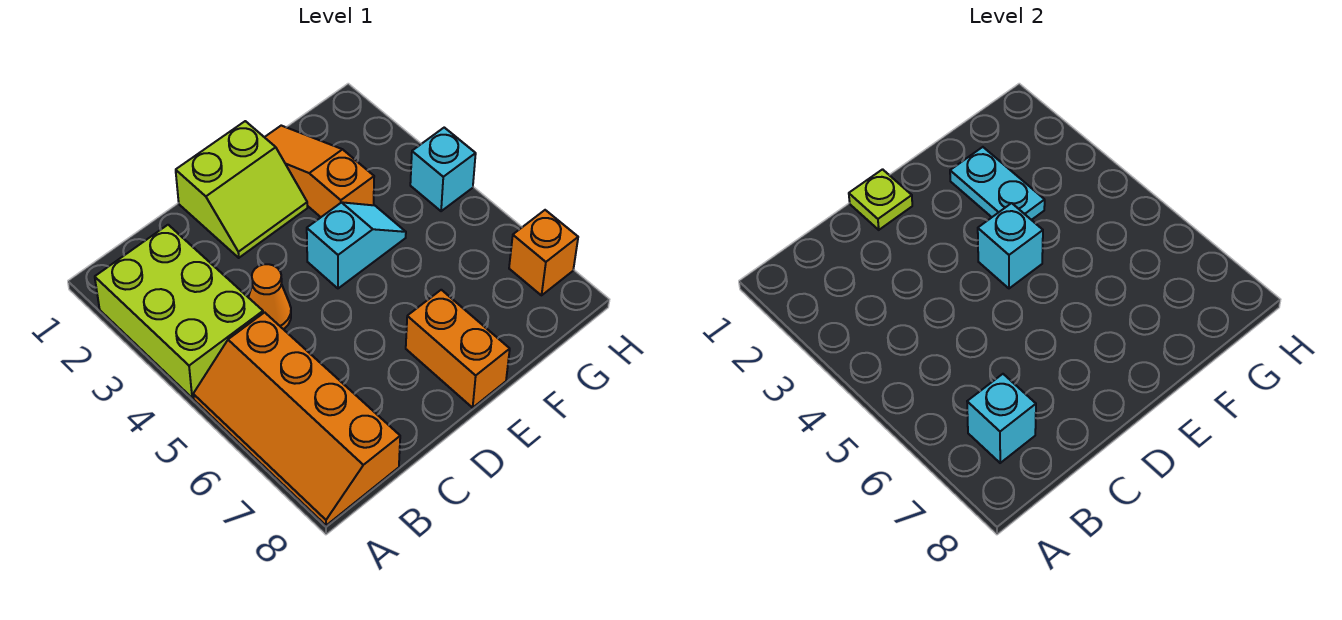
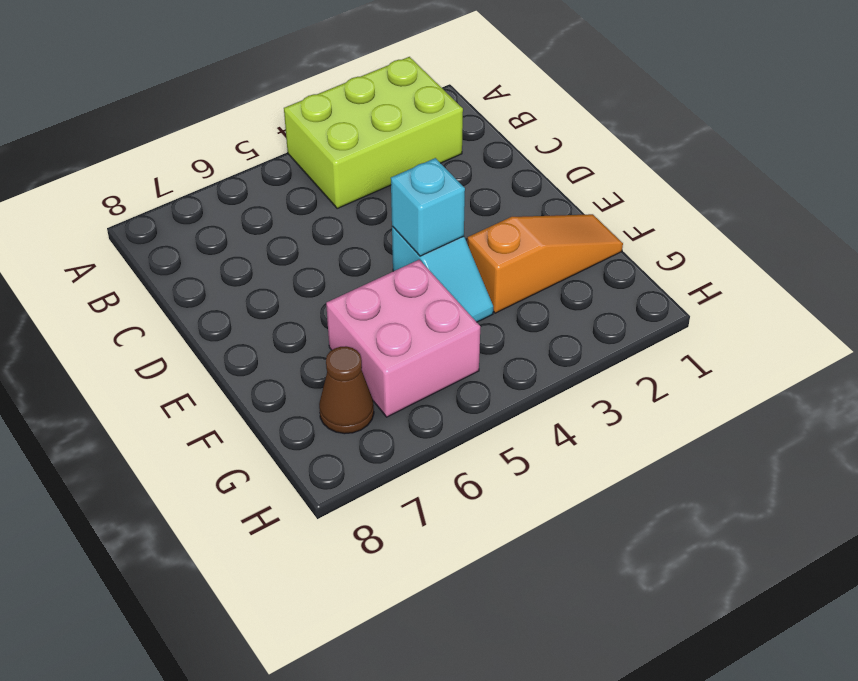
pink 2x2 brick [326,260,480,417] -> none
brown 1x1 cone [319,346,374,434] -> none
none -> orange 2x4 slope [193,312,400,525]
none -> orange 1x1 cone [248,264,291,329]
none -> lime 2x2 slope [176,121,307,258]

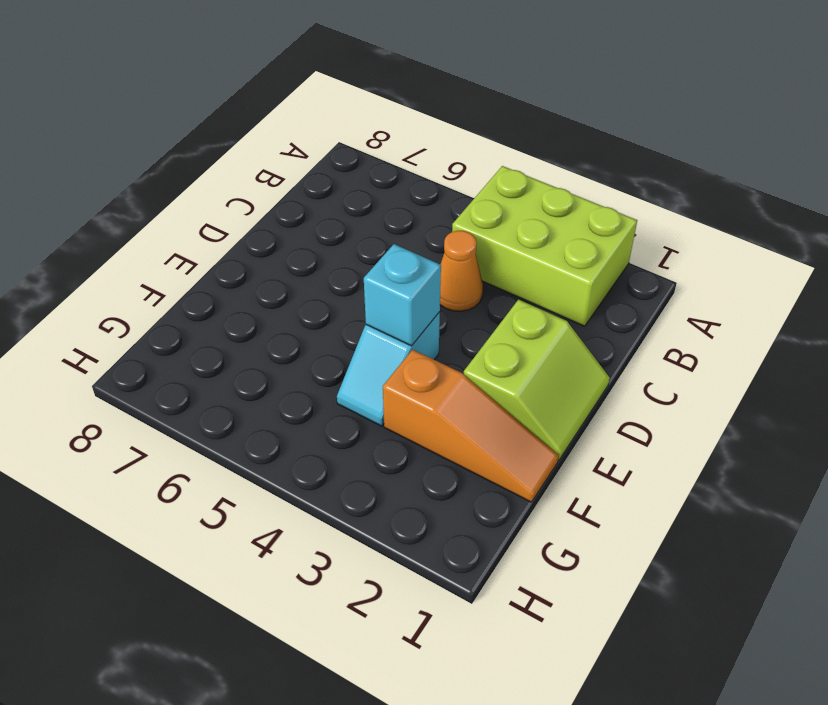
lime 2x2 slope [463,300,610,460] -> lime 2x2 slope turned to [176,121,307,258]
none -> orange 2x4 slope [193,312,400,525]
none -> orange 1x2 brick [406,290,510,408]
none -> cyan 1x1 brick [410,128,476,211]

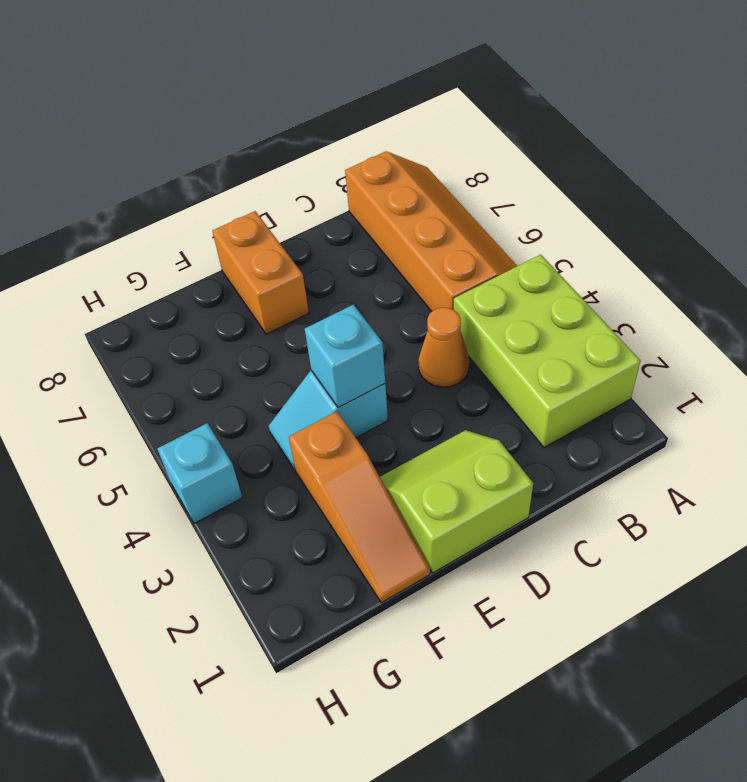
none -> orange 1x1 brick [509,210,578,295]
none -> cyan 1x1 brick [967,374,1036,463]
none -> lime 1x1 plate [849,169,912,230]

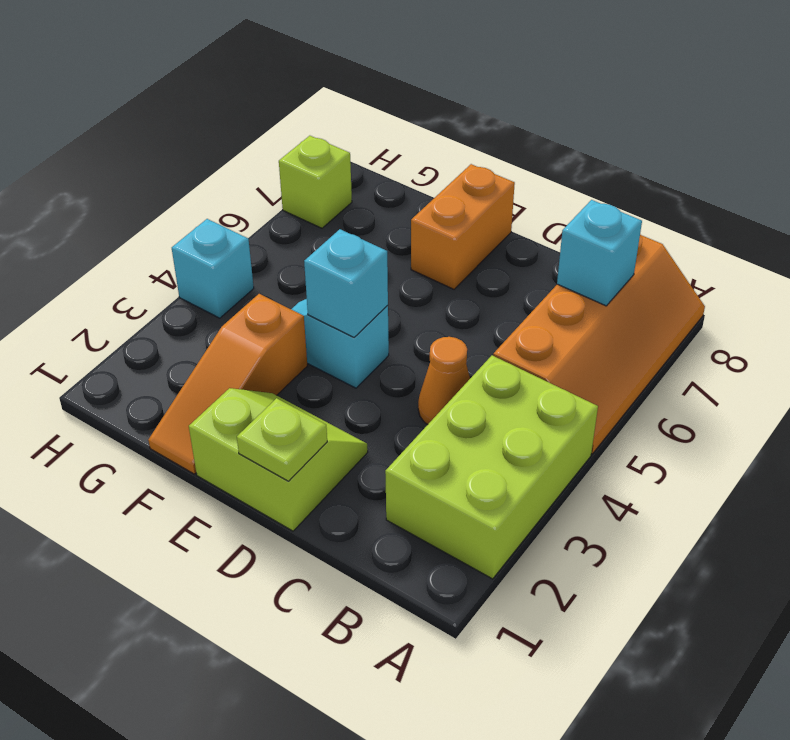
lime 1x1 brick [279,136,352,228] -> orange 1x1 brick [509,210,578,295]
none -> cyan 1x2 plate [950,147,1045,220]

